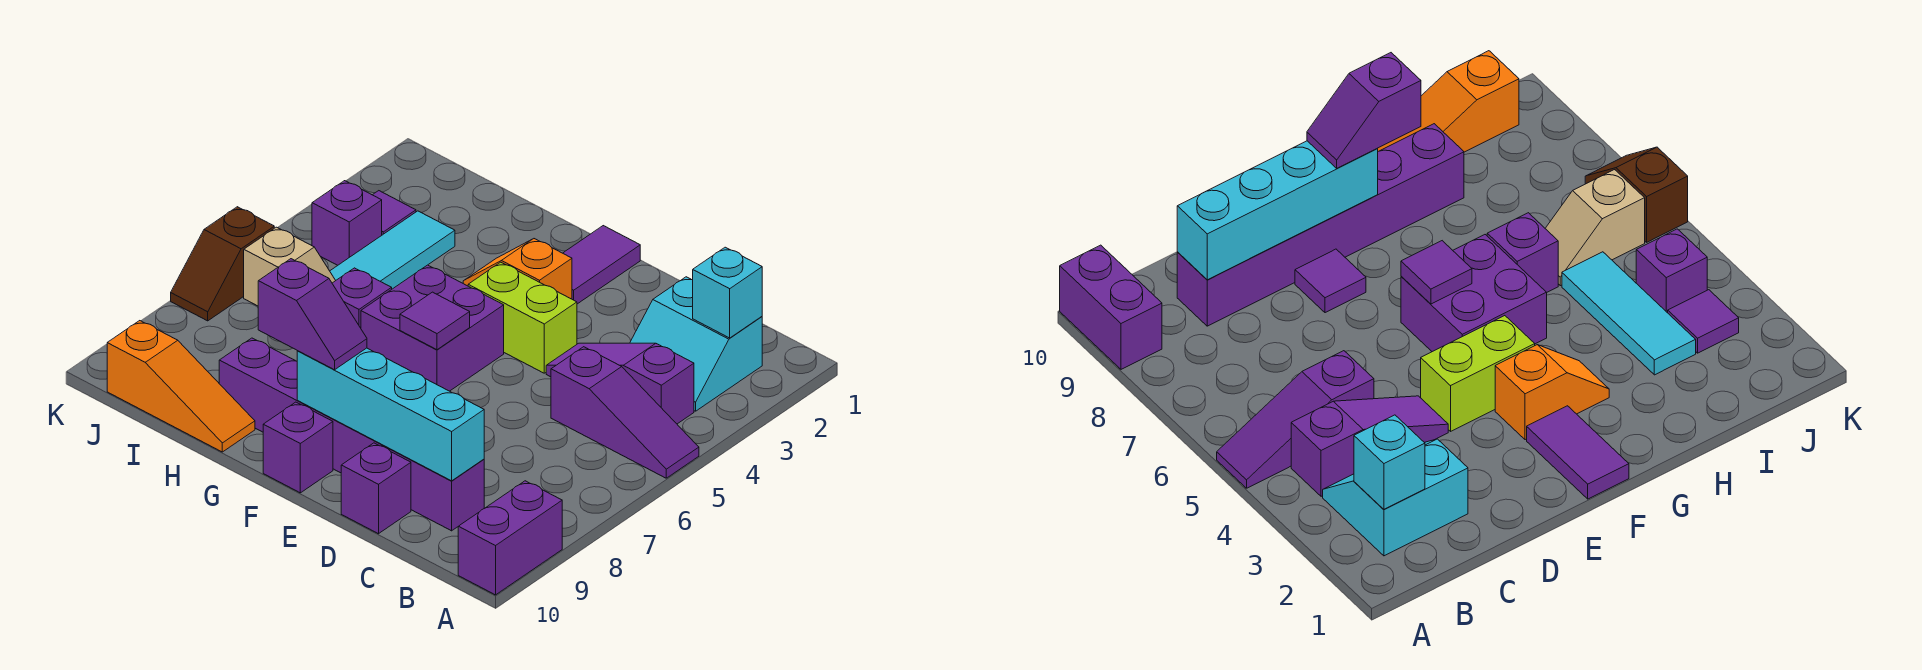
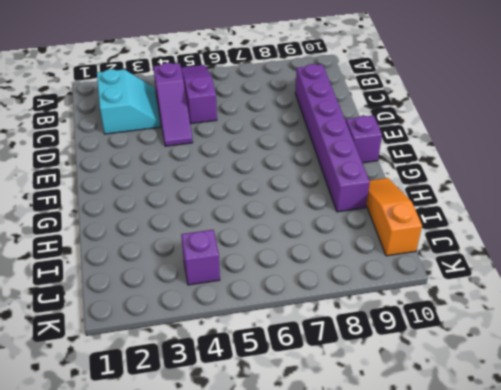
none -> purple 1x2 brick [458,481,562,595]
none -> purple 1x1 brick [341,443,411,534]
none -> lime 1x2 brick [468,262,577,373]

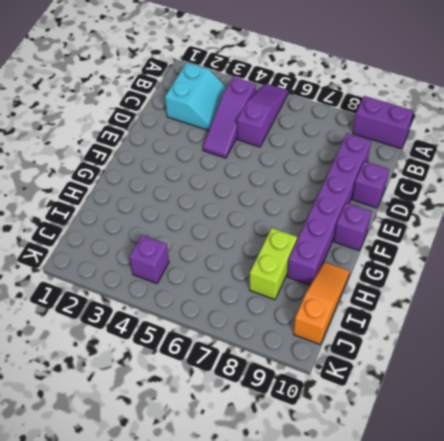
lime 1x2 brick [250,228,297,300] -> lime 1x2 brick moved to [468,262,577,373]
none -> purple 1x1 tile [1295,249,1366,313]
none -> purple 1x2 tile [563,226,640,304]
none -> orange 1x2 slope [463,239,572,299]

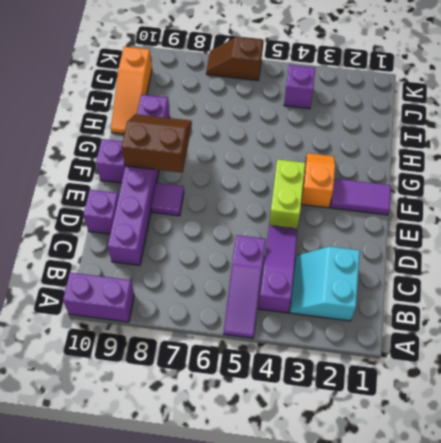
brown 2x2 slope [122,114,192,173] -> cyan 1x4 brick [297,348,484,481]
none -> purple 2x2 brick [361,265,504,391]
none -> purple 1x1 brick [332,268,392,328]
none -> cyan 1x3 tile [330,211,455,289]

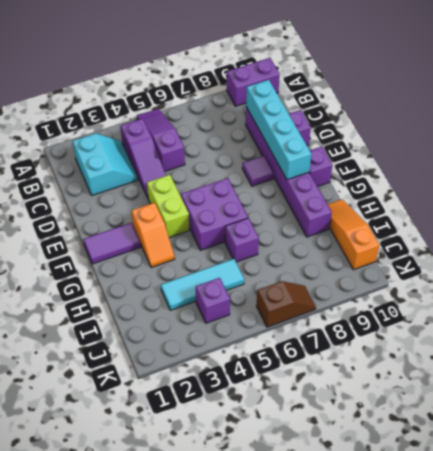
none -> tan 1x2 slope [244,227,336,306]
none -> purple 1x1 tile [373,191,416,235]
none -> cyan 1x1 brick [693,247,762,338]

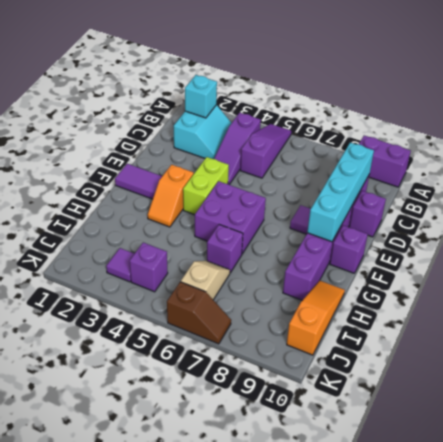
none -> cyan 1x3 tile [330,211,455,289]
none -> purple 1x1 tile [400,292,470,350]
none -> purple 1x2 slope [258,259,367,370]

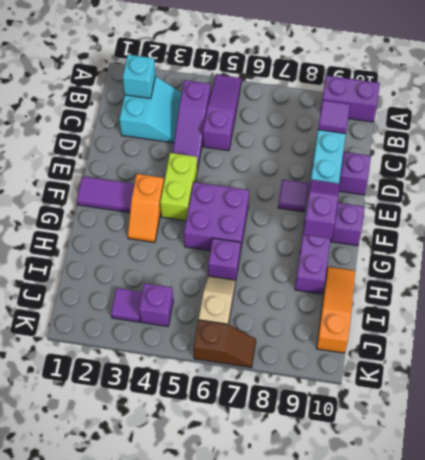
purple 1x1 tile [318,100,350,134] -> purple 1x1 tile moved to [400,292,470,350]
none -> cyan 1x3 tile [330,211,455,289]

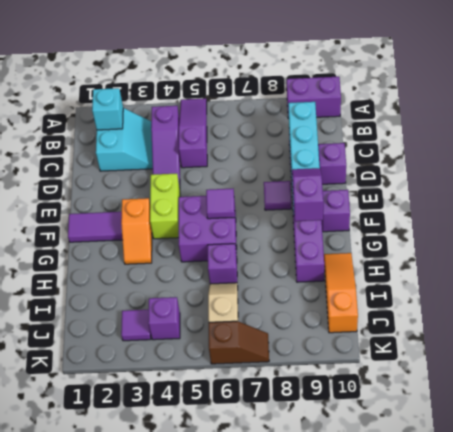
none -> cyan 1x3 tile [330,211,455,289]

